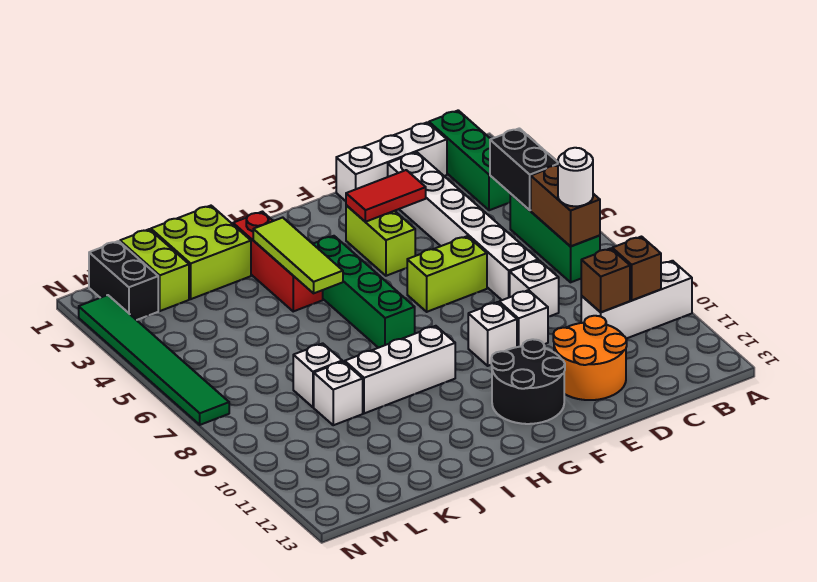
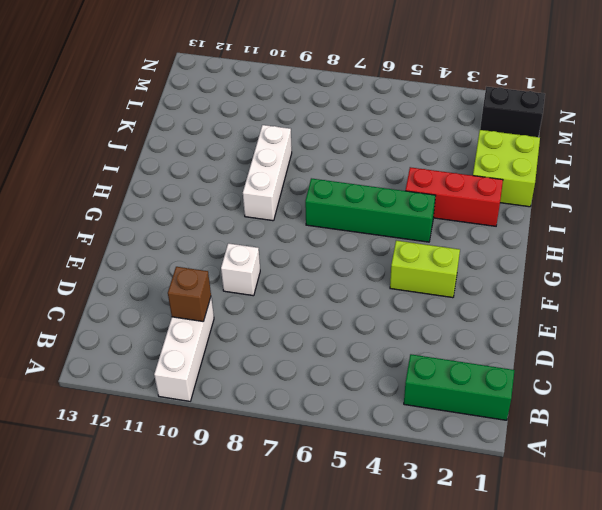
none -> green 1x3 brick [510,194,600,282]
none -> white 1x3 brick [336,122,447,201]
none -> white 1x6 brick [388,152,538,300]

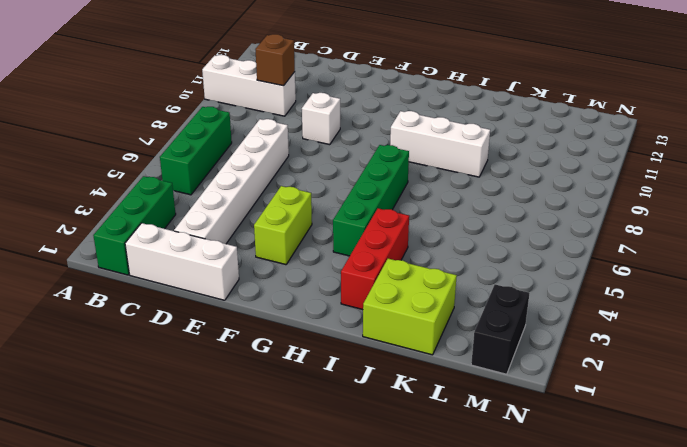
none -> white 1x1 brick [510,260,559,317]
none -> orange 2x2 round brick [553,316,627,400]
none -> lime 1x2 brick [407,236,487,312]

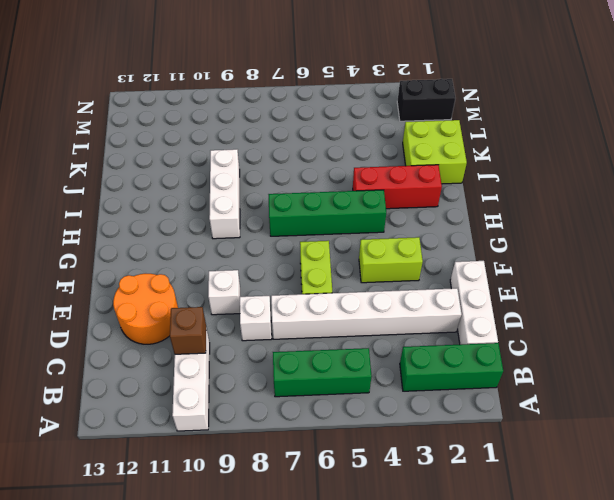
none -> white 1x1 brick [468,302,517,366]
none -> black 2x2 round brick [491,339,565,424]
none -> white 1x1 brick [293,343,342,407]

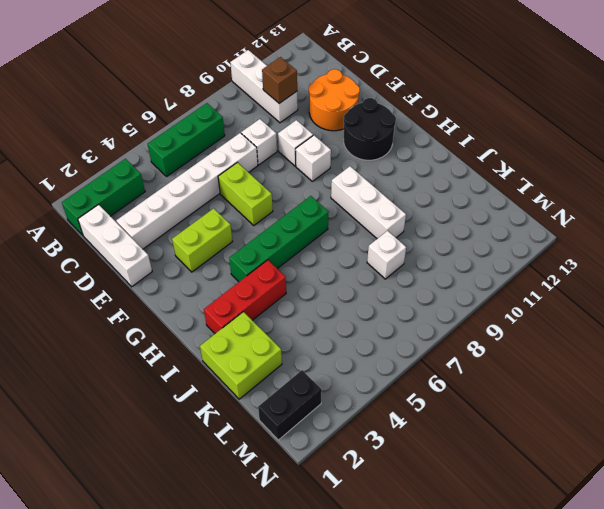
none -> white 1x1 brick [314,361,363,425]
none -> lime 1x2 brick [120,229,189,311]
none -> green 1x6 tile [79,295,229,425]

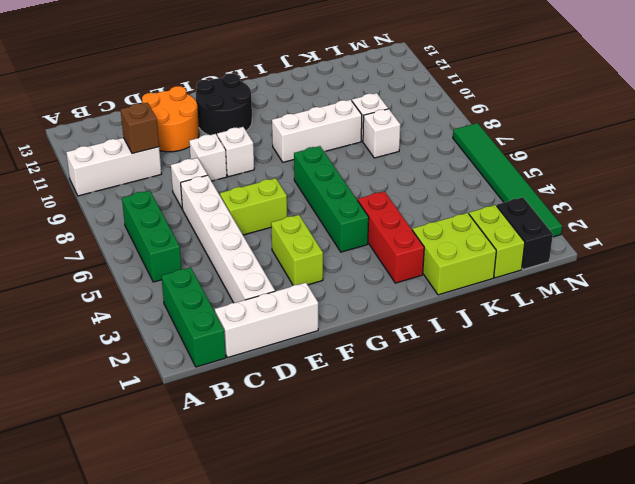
none -> black 1x2 brick [490,128,558,210]
none -> brown 1x2 brick [531,165,600,246]
none -> brown 1x1 brick [612,237,661,300]

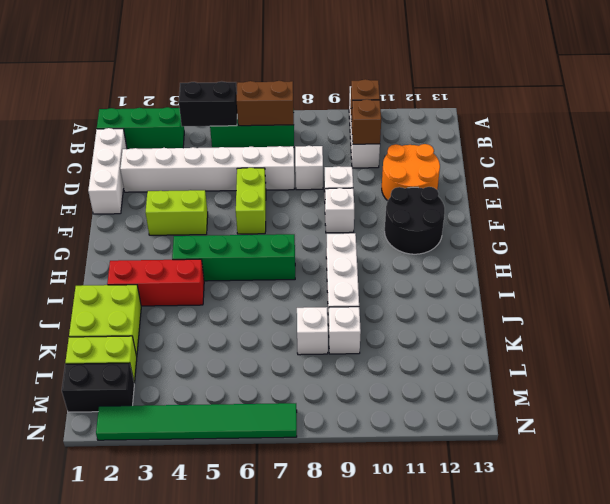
none -> red 1x2 tile [346,170,426,222]
none -> lime 1x3 tile [253,218,343,293]
none -> white 1x1 round brick [558,148,593,206]

